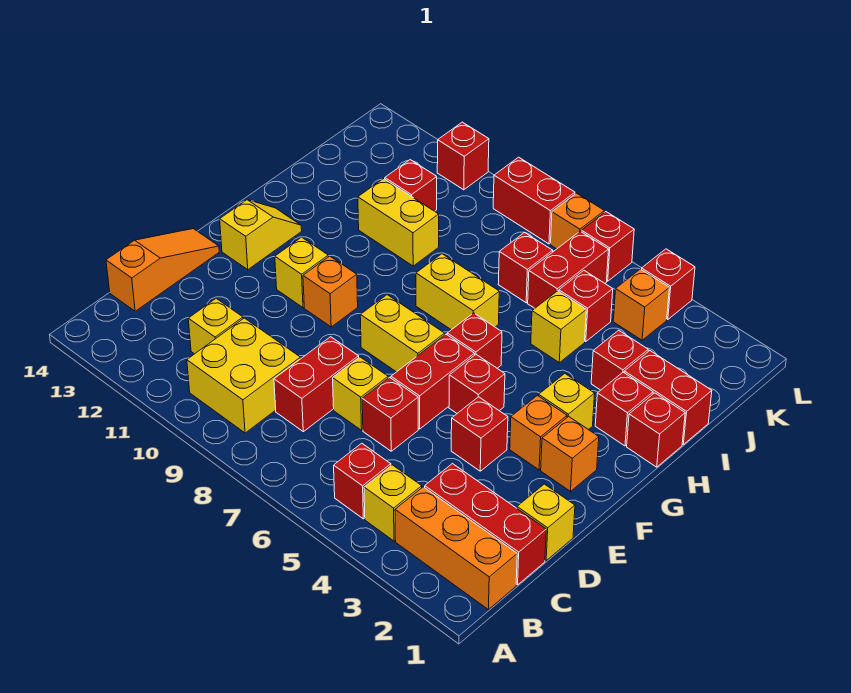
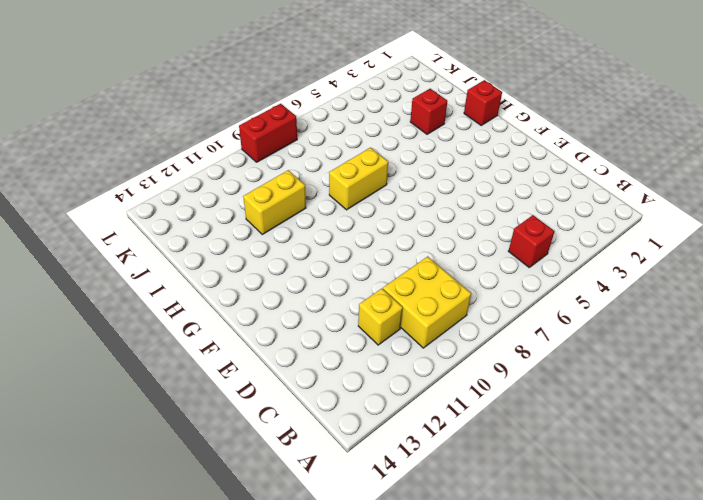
none -> orange 1x3 brick [395,487,517,610]
none -> yellow 1x1 brick [364,465,422,541]
none -> red 1x3 brick [425,464,546,585]
none -> red 1x2 brick [274,337,359,432]

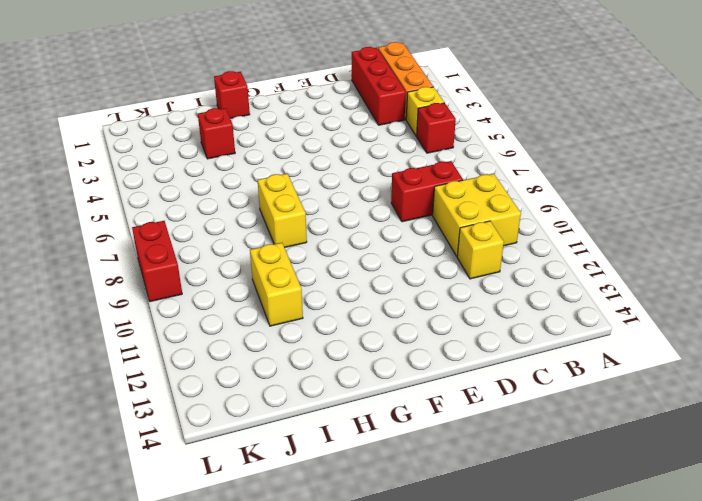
none -> orange 1x3 slope [106,229,219,311]
none -> yellow 1x1 brick [517,484,575,561]
none -> red 1x1 brick [362,377,418,451]
none -> yellow 1x1 brick [333,357,388,430]

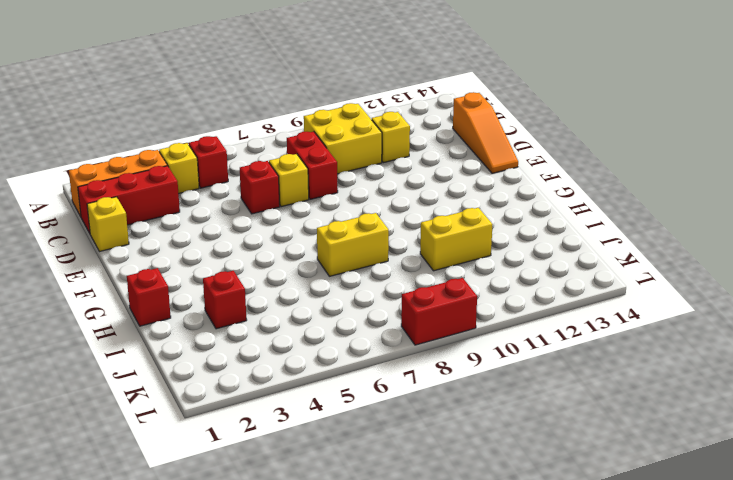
none -> red 1x1 brick [451,397,508,471]
none -> red 1x2 brick [391,334,475,429]
none -> orange 1x1 brick [541,416,599,491]
none -> orange 1x1 brick [510,396,567,470]

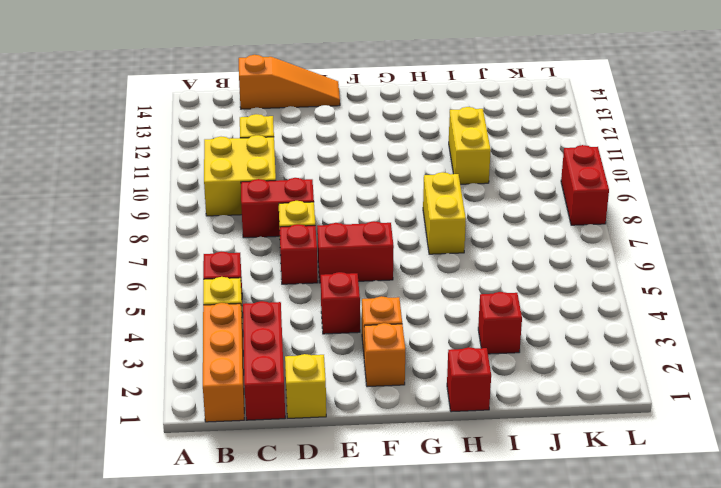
none -> red 1x1 brick [449,355,505,413]
none -> yellow 1x2 brick [360,295,445,372]
none -> orange 1x1 brick [303,256,358,327]
none -> yellow 1x1 brick [275,237,328,308]

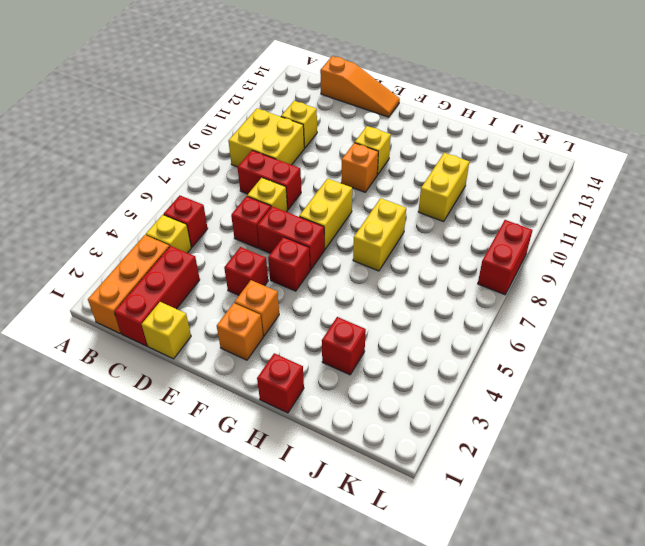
none -> yellow 1x2 slope [220,200,302,270]
none -> yellow 1x1 brick [539,374,595,430]
none -> red 1x1 brick [447,313,502,368]
none -> red 1x1 brick [595,372,653,446]

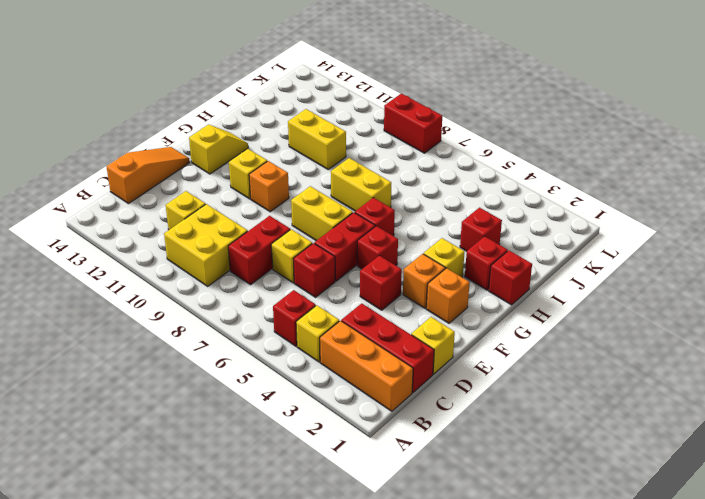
none -> red 1x2 brick [624,351,712,444]
none -> yellow 1x1 brick [531,291,586,363]
none -> red 1x1 brick [559,271,613,342]
none -> red 1x2 brick [528,231,609,308]

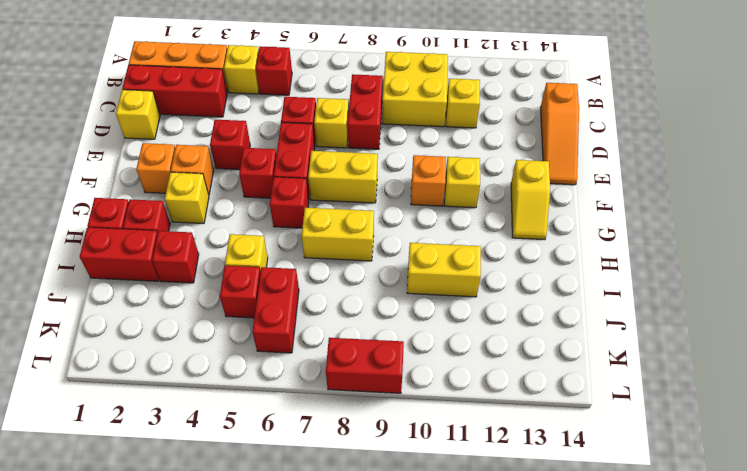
none -> red 1x1 brick [498,232,553,303]
none -> red 1x1 brick [385,160,437,211]
none -> orange 1x1 brick [613,269,669,340]
none -> red 1x1 brick [641,249,695,320]

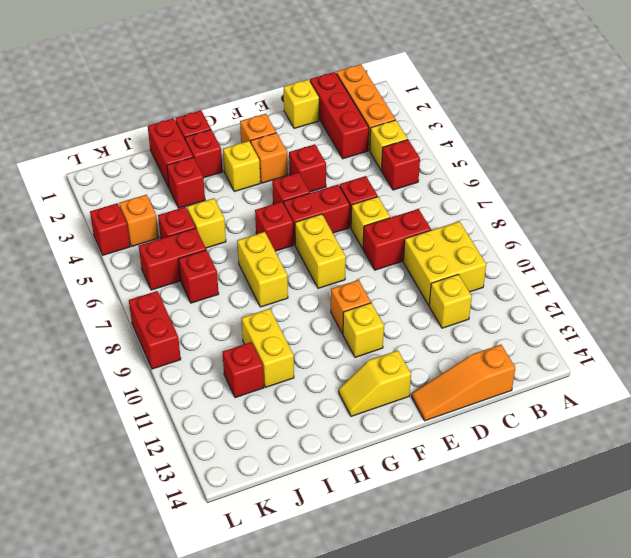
none -> red 1x1 brick [581,212,634,281]
none -> orange 1x1 brick [550,193,604,249]
none -> red 1x1 brick [437,122,489,190]

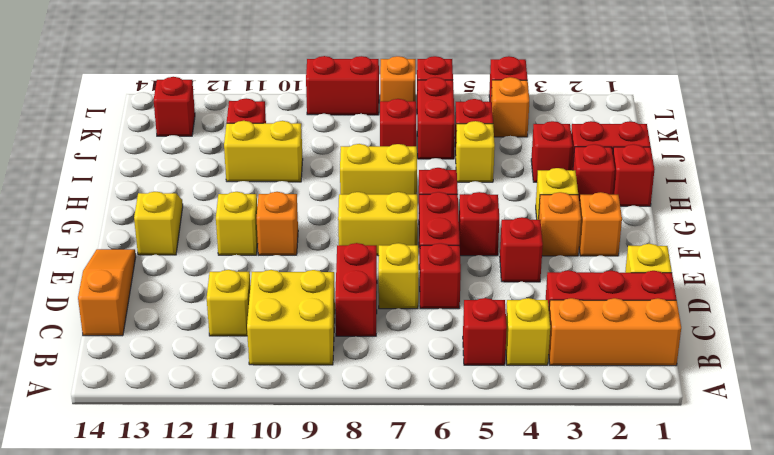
red 1x1 brick [154,77,195,136] -> red 1x1 brick moved to [437,122,489,190]

